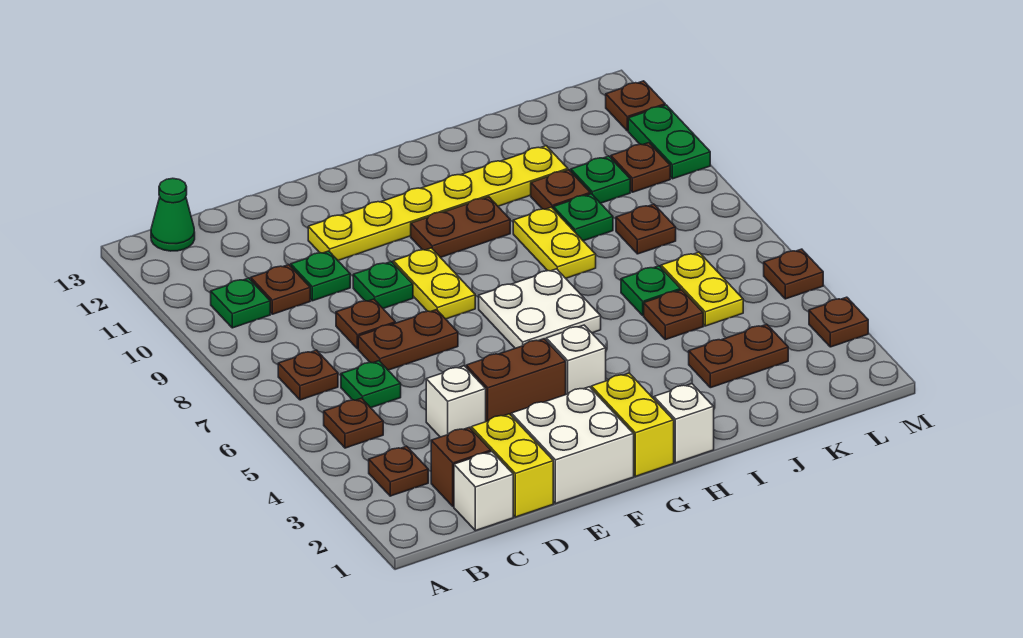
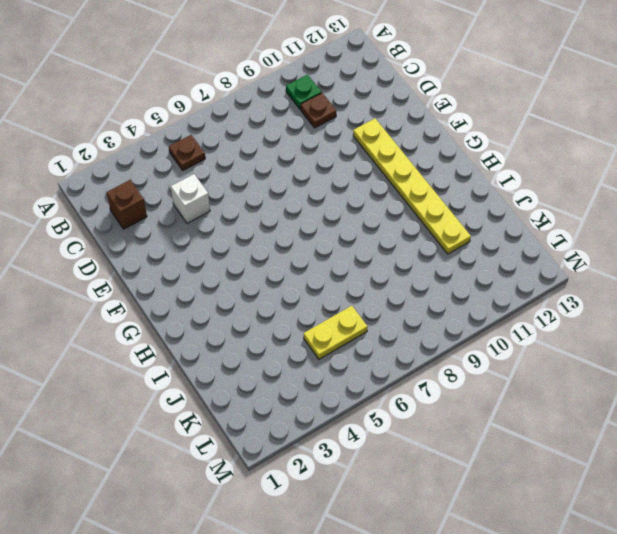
none -> brown 1x1 plate [369,446,428,496]
none -> brown 1x1 plate [278,350,338,400]
none -> green 1x1 cone [151,178,195,251]
none -> white 1x1 brick [454,452,513,531]

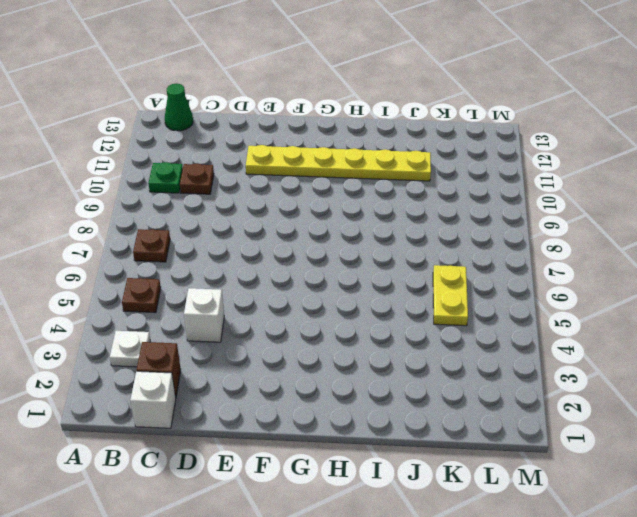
white 1x1 plate [110,331,150,367] -> brown 1x1 plate [369,446,428,496]
none -> green 1x1 plate [341,361,401,408]
none -> yellow 1x2 brick [471,414,553,517]
none -> brown 1x2 plate [358,310,458,370]
none -> brown 1x1 plate [336,299,395,349]

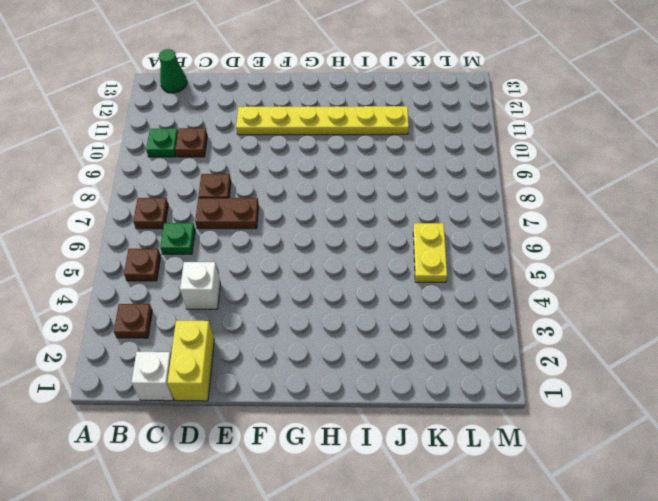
none -> brown 1x1 brick [431,427,491,507]
none -> green 1x1 plate [291,251,350,301]
none -> white 2x2 brick [511,387,634,504]
none -> brown 1x2 brick [466,339,566,422]

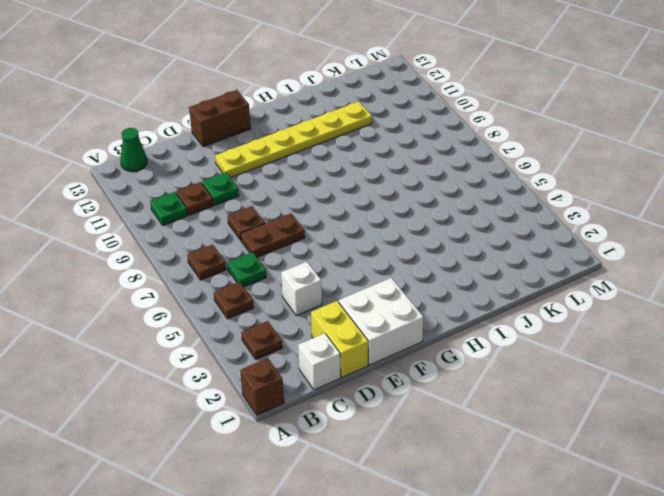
brown 1x1 brick [240,358,284,415] -> brown 1x1 brick moved to [431,427,491,507]
brown 1x2 brick [189,90,251,147] -> brown 1x2 brick moved to [466,339,566,422]
none -> green 1x1 plate [353,262,413,309]
none -> yellow 1x2 plate [393,248,475,319]
none -> yellow 1x2 brick [591,373,674,476]
none -> white 1x1 brick [546,325,606,394]

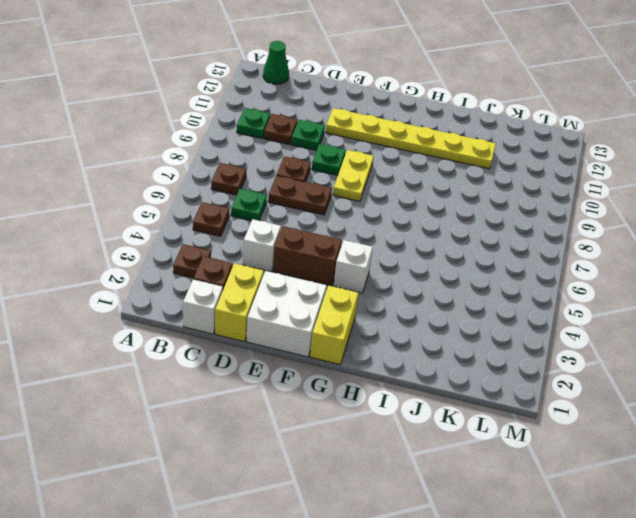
none -> white 2x2 plate [479,269,601,348]
none -> brown 1x2 plate [411,197,510,258]
none -> white 1x1 brick [654,384,714,463]
none -> yellow 1x2 plate [513,207,596,278]

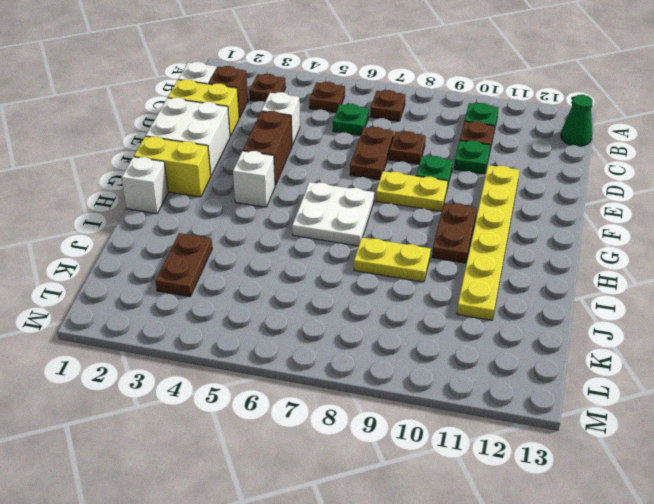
none -> brown 1x1 plate [644,290,703,340]
none -> green 1x1 plate [621,266,681,315]
none -> green 1x1 plate [553,194,613,241]
none -> brown 1x1 plate [531,170,590,209]

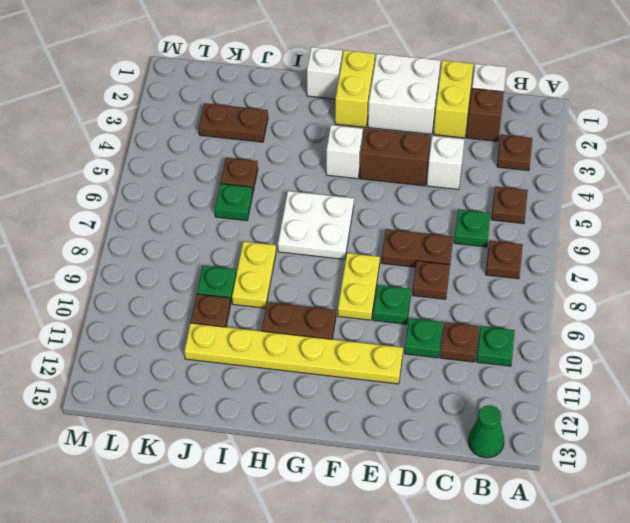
none -> yellow 1x2 plate [661,252,743,326]
none -> brown 1x1 plate [616,204,676,254]
none -> green 1x1 plate [571,156,630,203]
none -> brown 1x1 plate [611,143,670,192]

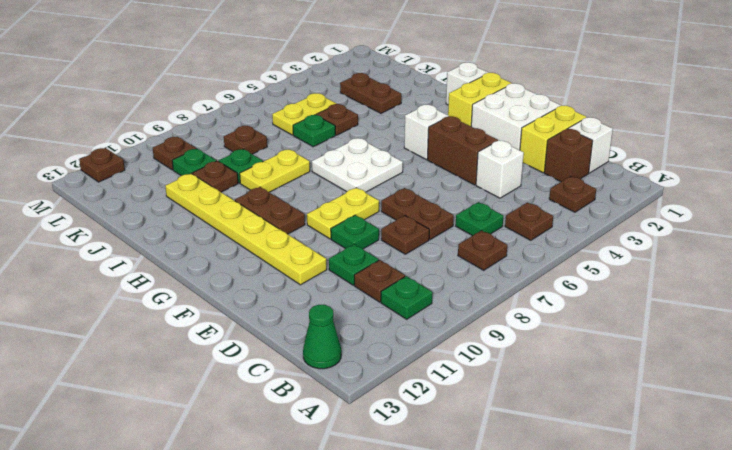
none -> brown 1x1 plate [809,297,868,347]
none -> brown 1x1 plate [764,249,823,299]
none -> green 1x2 plate [628,105,710,179]

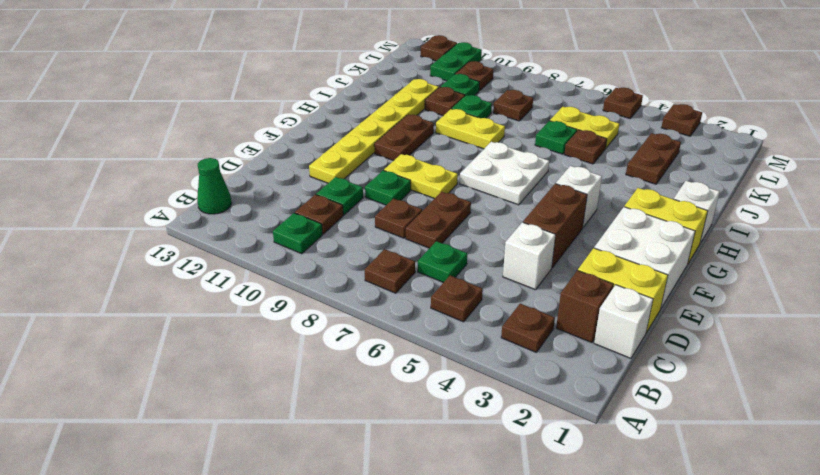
green 1x2 plate [430,42,482,81] -> green 1x2 plate turned to [628,105,710,179]

